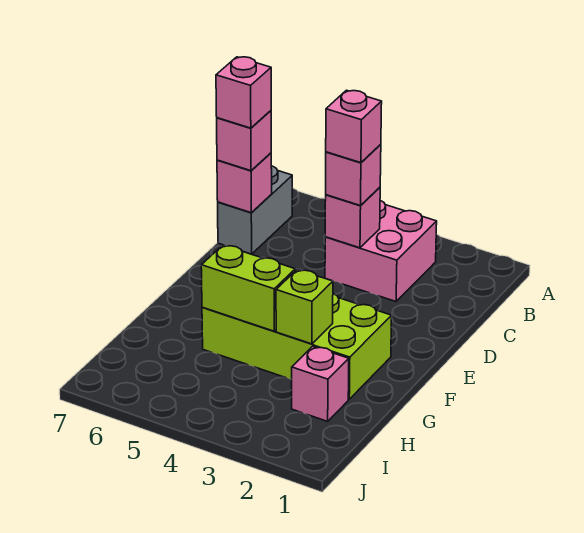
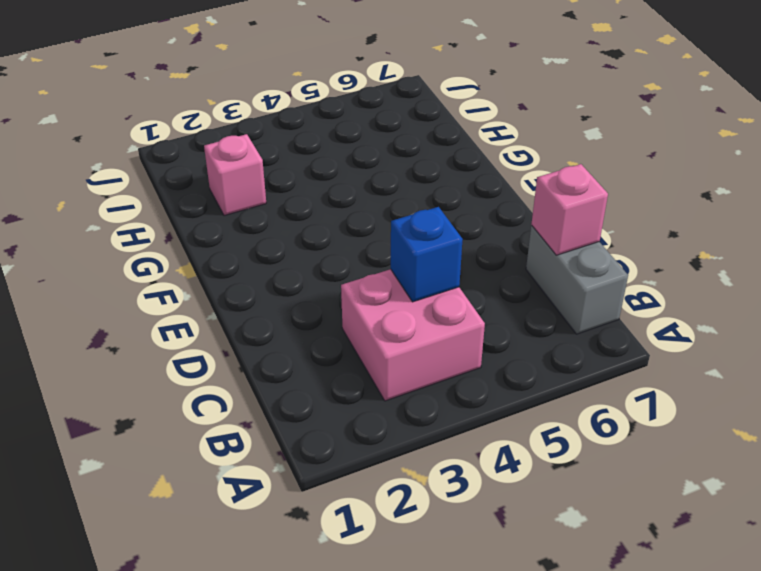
blue 1x1 brick [391,207,463,302] -> pink 1x1 brick [325,187,380,248]
none -> lime 2x4 brick [202,294,392,399]
none -> lime 1x1 brick [276,270,333,344]
none -> lime 1x2 brick [201,245,295,331]

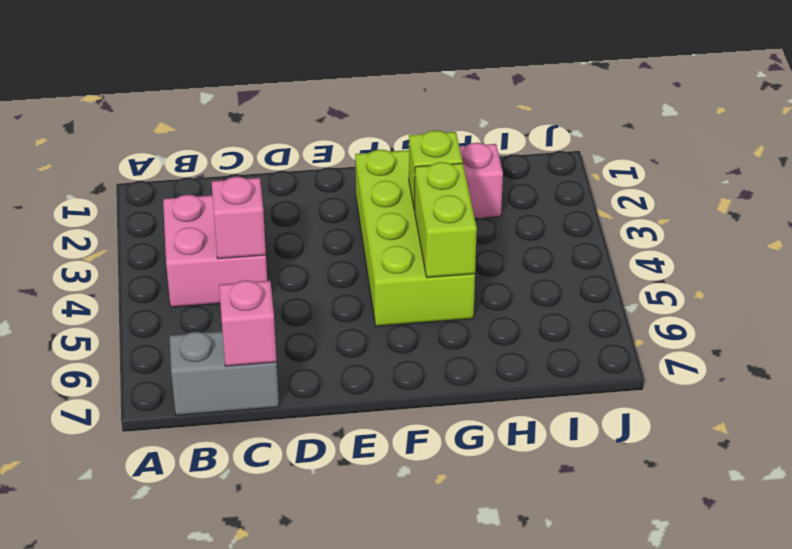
none -> pink 1x1 brick [326,144,381,206]
none -> pink 1x1 brick [217,111,271,171]
none -> pink 1x1 brick [326,90,382,163]

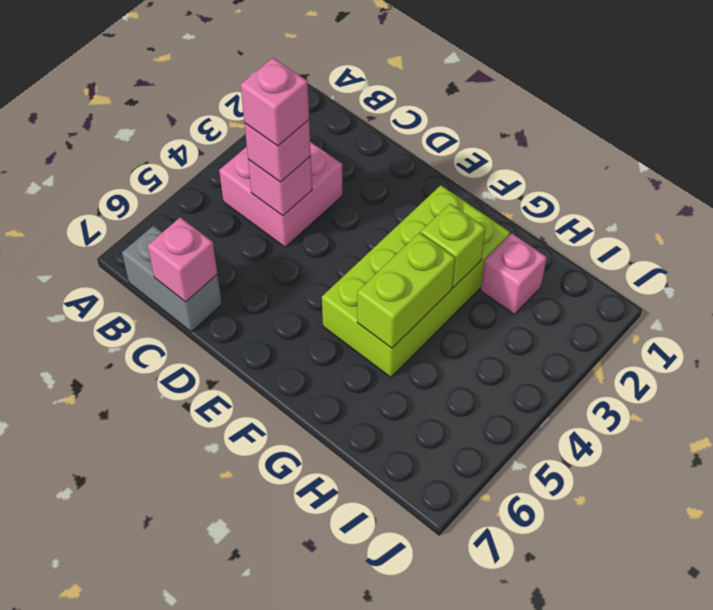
none -> pink 1x1 brick [217,111,271,171]
none -> pink 1x1 brick [216,57,271,128]

